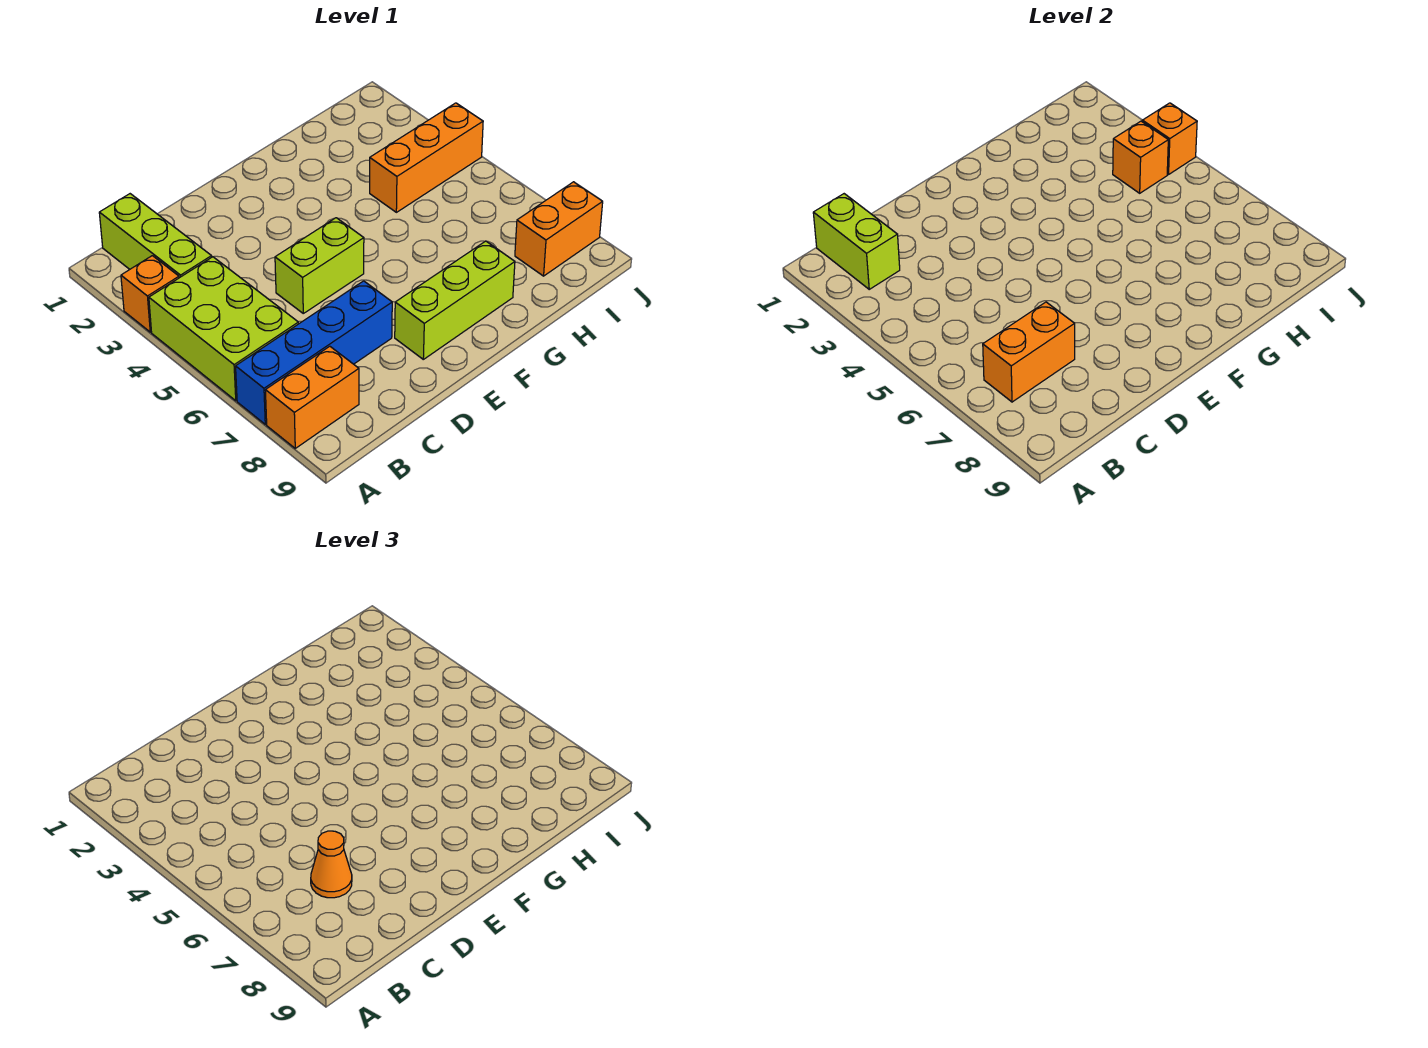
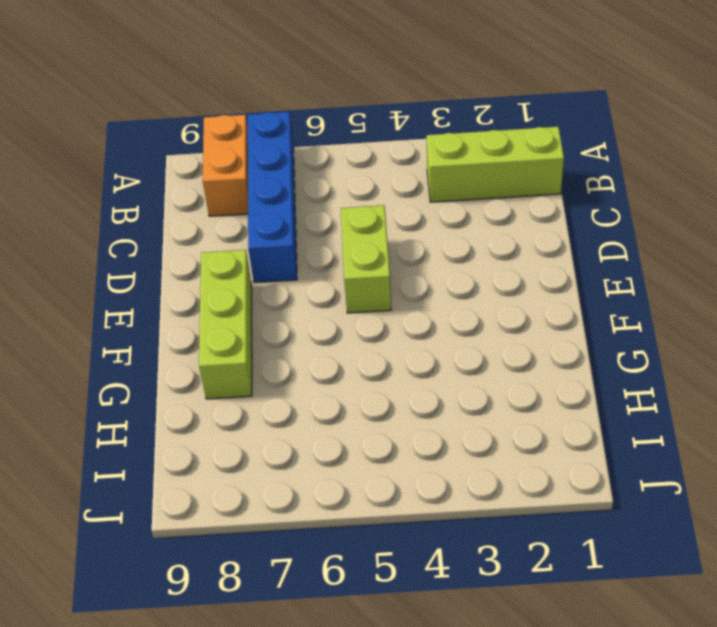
none -> orange 1x1 brick [121,256,179,332]
none -> lime 2x3 brick [149,257,298,401]
none -> orange 1x3 brick [370,103,483,212]

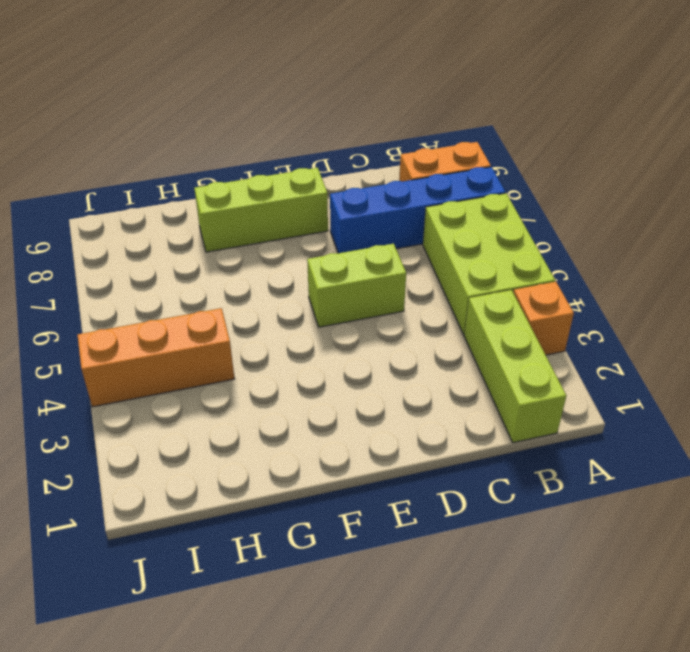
none -> orange 1x2 brick [515,182,603,276]
none -> lime 1x2 brick [813,194,900,289]
none -> orange 1x2 brick [983,302,1075,402]

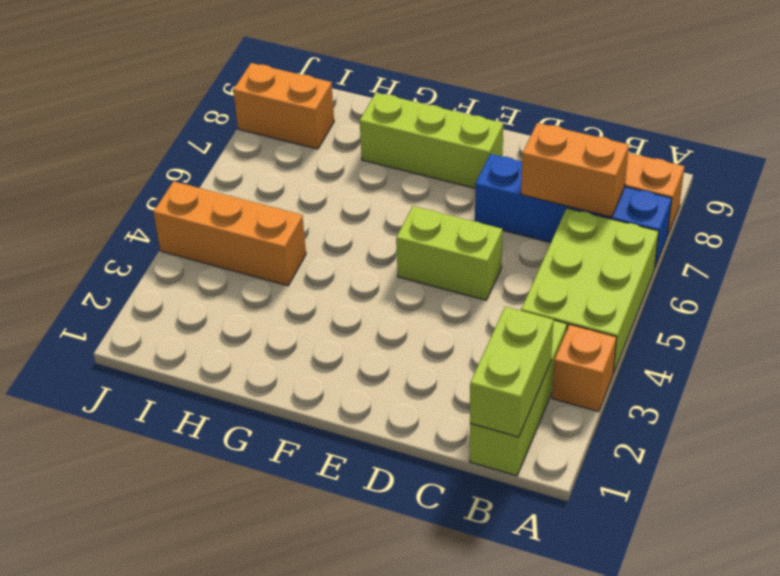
none -> orange 1x1 brick [1113,121,1168,193]
none -> orange 1x1 brick [1142,103,1197,175]
none -> orange 1x1 cone [311,831,352,898]

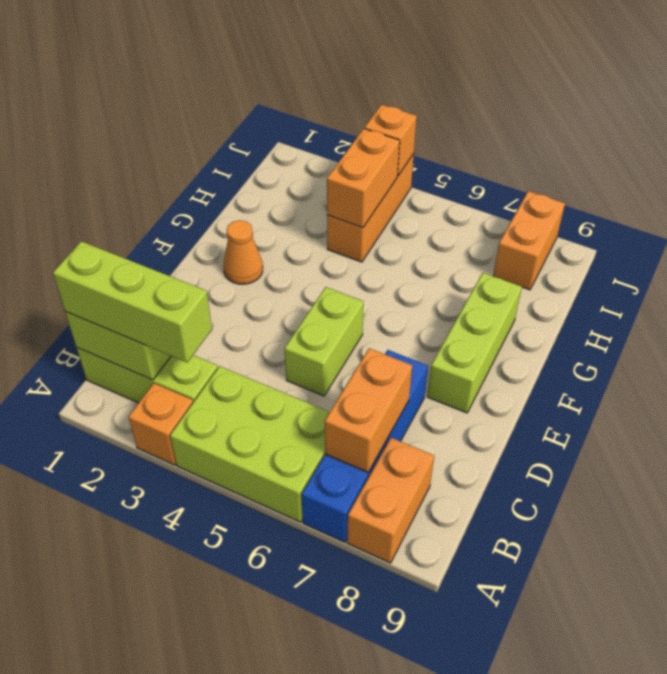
lime 1x3 brick [53,241,212,362] -> none
orange 1x1 cone [223,220,263,284] -> orange 1x1 cone moved to [311,831,352,898]
orange 1x2 brick [327,128,400,228] -> orange 1x1 brick [1113,121,1168,193]

